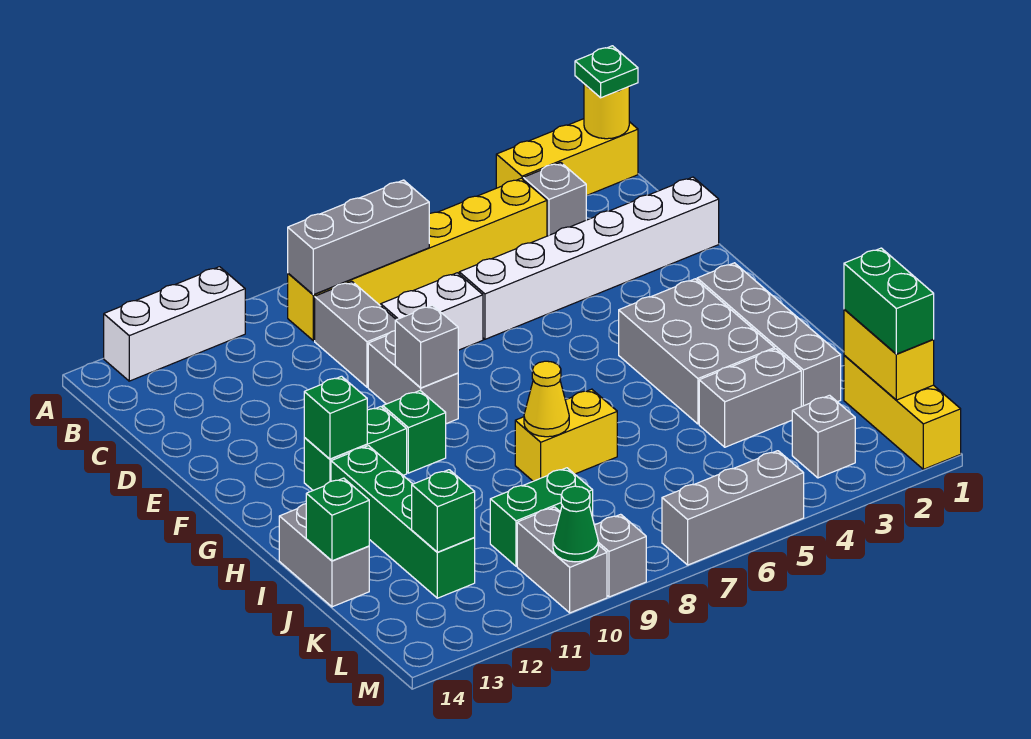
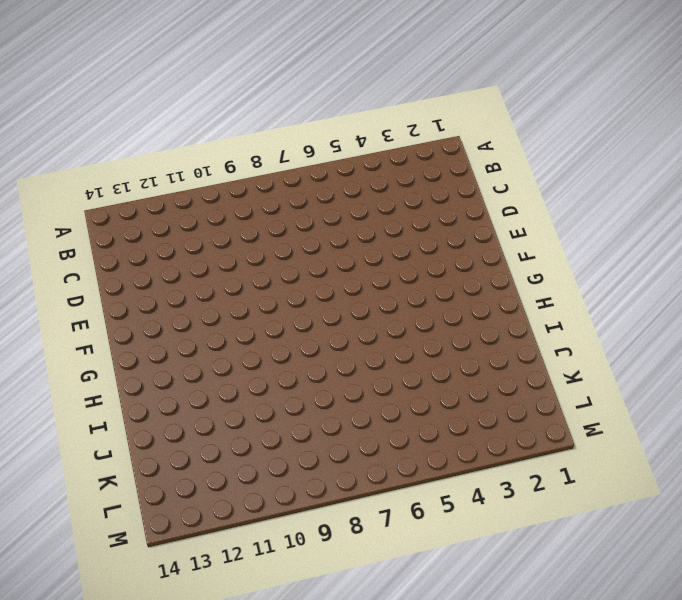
none -> yellow 1x3 brick [496,119,638,196]
none -> white 1x3 brick [104,267,245,381]
none -> grey 1x1 brick [523,162,586,236]
none -> yellow 1x6 brick [288,178,547,341]

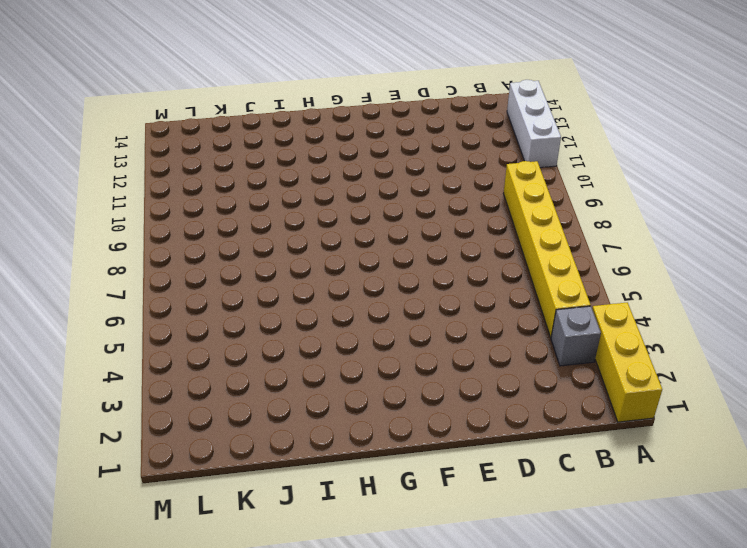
none -> grey 1x2 brick [315,281,396,387]
none -> white 1x6 brick [459,177,719,339]
none -> white 1x2 brick [381,273,483,350]
none -> grey 1x2 brick [368,331,458,424]

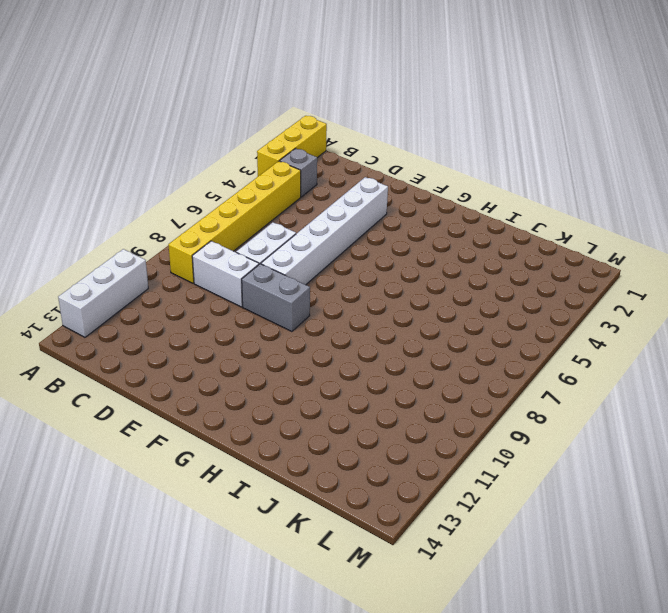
white 1x2 brick [192,241,259,307] -> grey 1x2 brick [315,281,396,387]
white 1x6 brick [261,177,388,285] -> white 1x6 brick moved to [459,177,719,339]
none -> grey 1x4 brick [697,263,841,407]
none -> grey 2x3 brick [619,279,775,424]
none -> green 1x1 brick [383,391,446,473]
none -> green 1x2 brick [304,407,407,490]

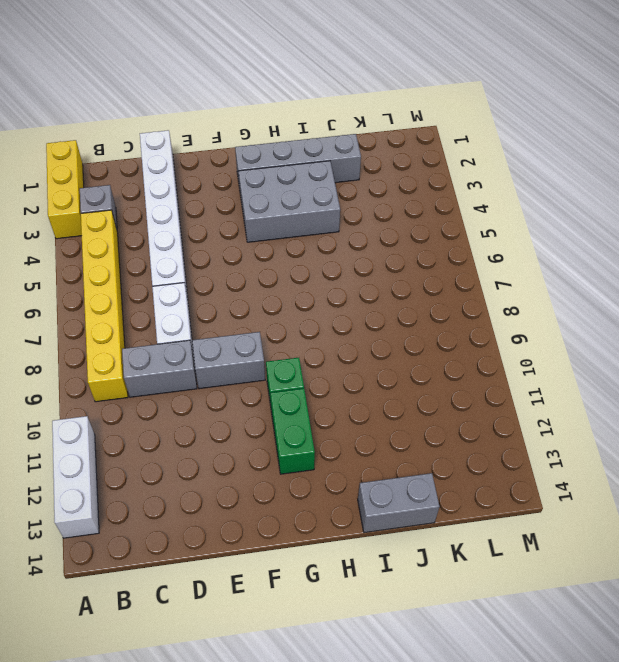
none -> green 1x4 brick [331,446,475,598]
none -> yellow 1x2 brick [515,389,617,481]
none -> grey 1x2 brick [699,349,801,447]
none -> yellow 1x3 brick [844,355,961,469]

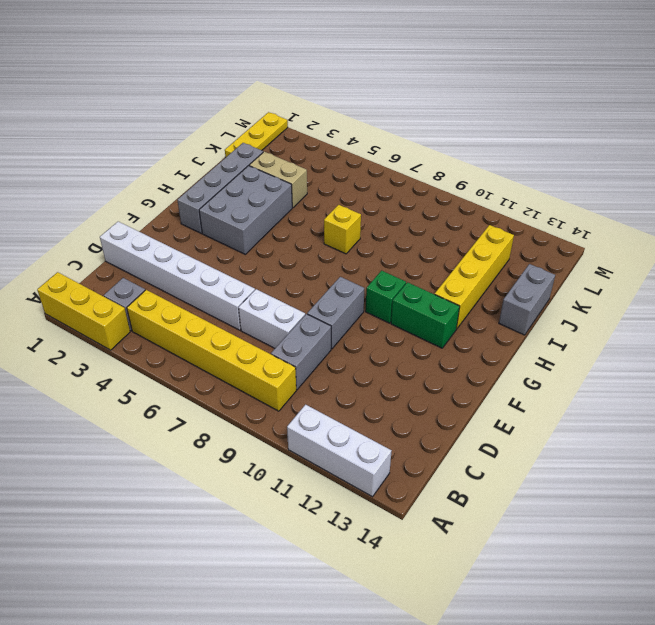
yellow 1x4 brick [435,225,514,329] -> green 1x4 brick [331,446,475,598]
yellow 1x1 brick [324,205,361,254] -> yellow 1x2 brick [515,389,617,481]
tan 1x2 brick [249,152,307,208] -> grey 1x2 brick [699,349,801,447]
yellow 1x3 plate [225,112,288,157] -> yellow 1x3 brick [844,355,961,469]
none -> green 1x2 brick [490,468,593,566]
none -> grey 1x1 brick [792,395,855,478]
none -> grey 1x2 brick [517,507,607,613]
none -> grey 1x3 brick [662,451,804,565]

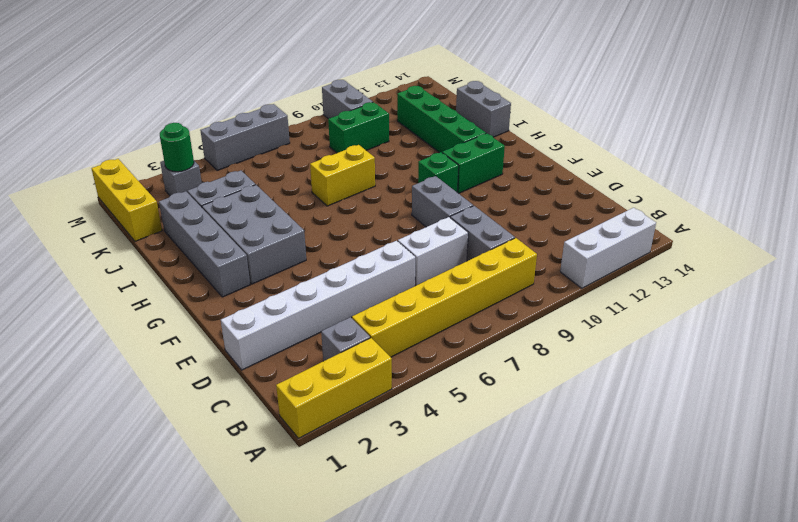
green 1x1 round brick [160,123,194,172] -> none
none -> grey 1x1 brick [594,514,646,597]
none -> yellow 1x1 round brick [584,84,629,139]
none -> grey 1x3 brick [288,180,429,295]
none -> grey 1x1 brick [395,305,458,388]

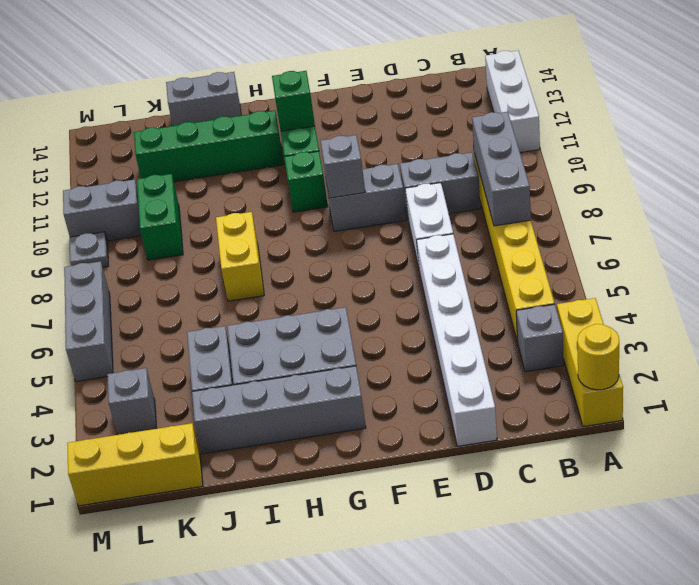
grey 1x1 plate [70,232,108,267] -> grey 1x1 brick [594,514,646,597]
none -> yellow 1x1 cone [524,361,569,437]
none -> green 1x1 brick [306,478,369,561]
none -> yellow 1x2 brick [844,309,934,400]
none -> green 1x1 brick [412,470,475,552]

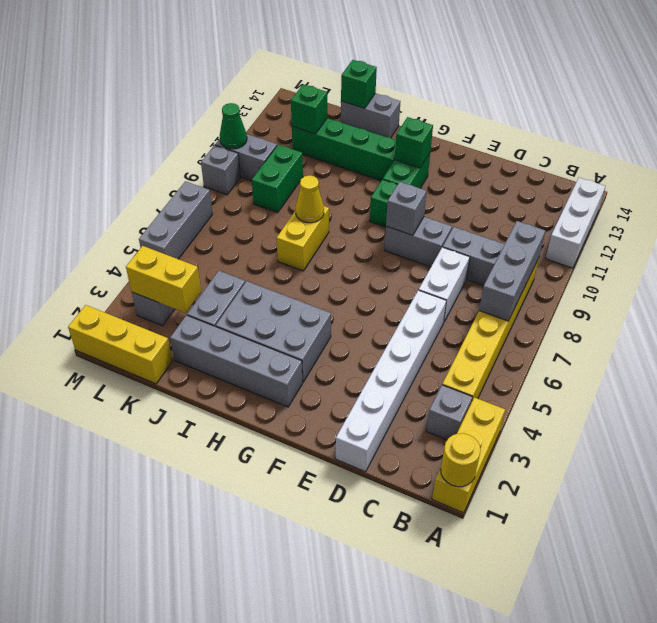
yellow 1x2 brick [126,246,201,313] -> yellow 1x2 brick moved to [844,309,934,400]
none -> green 1x1 plate [575,46,638,98]
none -> green 1x2 brick [844,248,934,354]

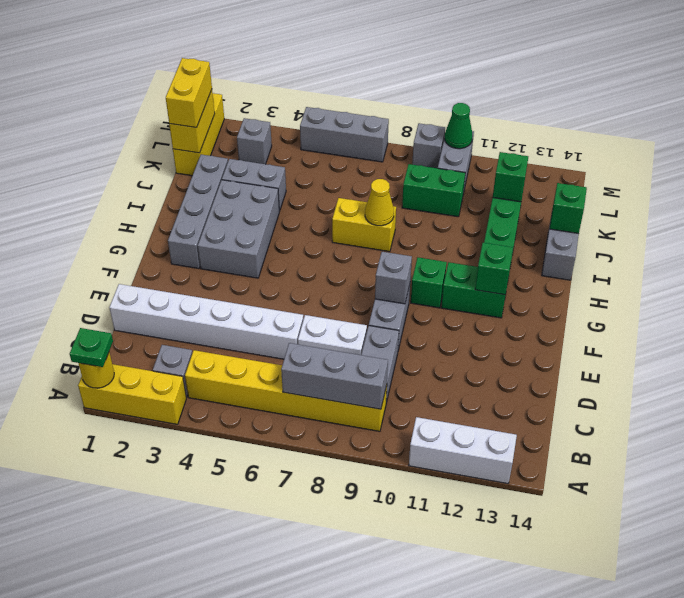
yellow 1x2 brick [166,58,212,128] -> green 1x2 brick [844,248,934,354]

